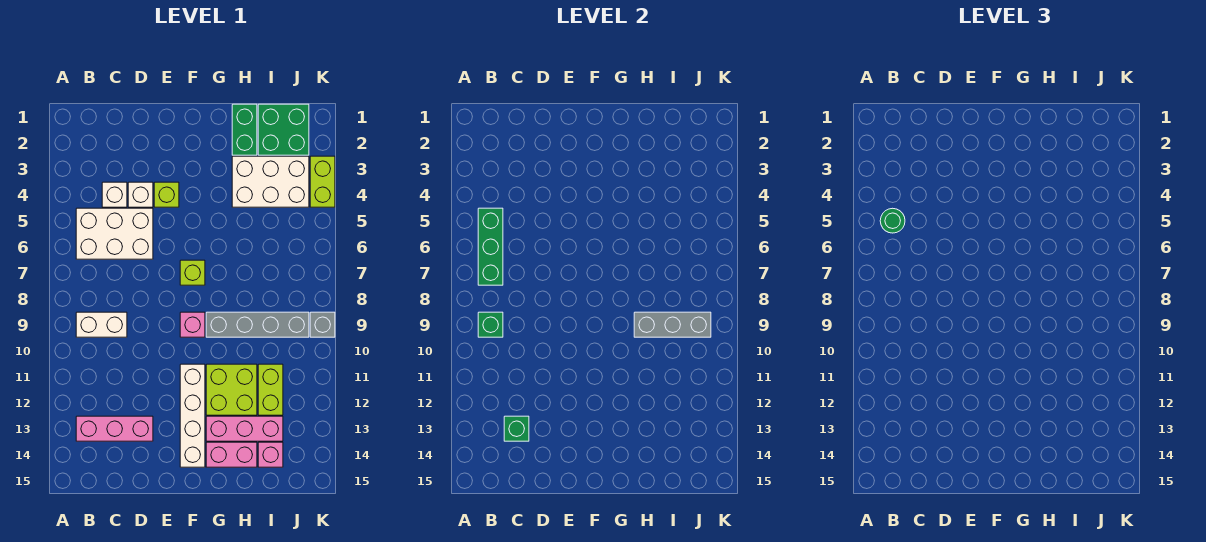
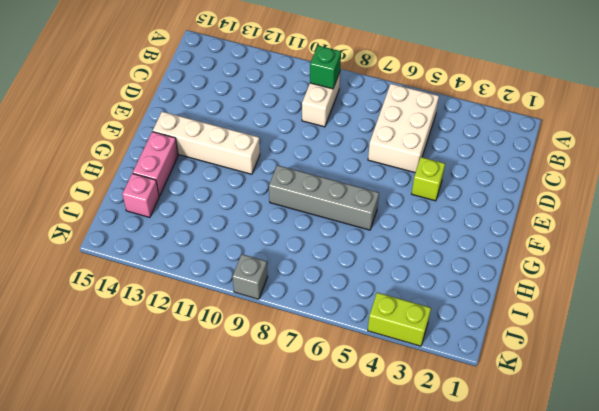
grey 1x4 brick [269,165,379,230] -> grey 1x4 brick turned to [206,312,309,337]
none -> pink 1x3 brick [76,416,153,441]
none -> white 1x1 brick [102,182,127,207]
none -> white 1x1 brick [128,182,153,207]

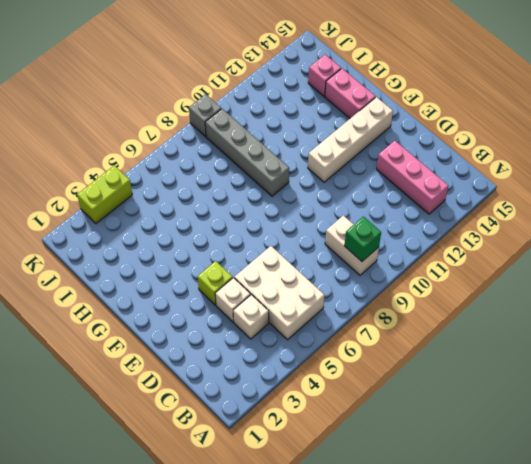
none -> lime 1x1 brick [180,260,205,285]
none -> pink 1x1 brick [180,312,205,337]
none -> lime 2x2 brick [206,364,257,415]

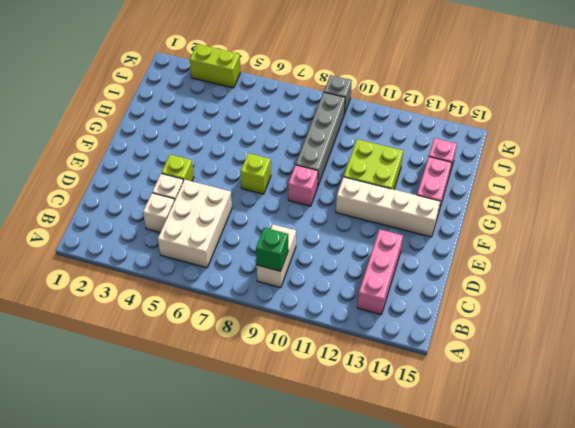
none -> pink 1x3 brick [206,416,283,441]
none -> green 1x2 brick [232,104,257,155]
none -> white 2x3 brick [232,156,309,207]

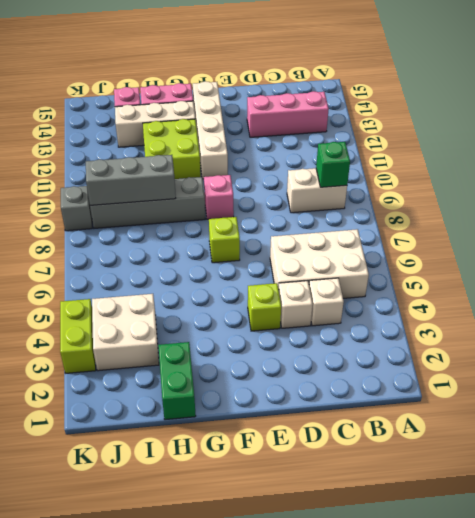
white 1x3 brick [115,101,195,147] -> pink 1x3 brick [206,416,283,441]
white 2x2 brick [92,294,159,371] -> white 2x3 brick [232,156,309,207]
none -> green 2x2 brick [258,104,309,155]
none -> lime 1x2 brick [258,364,283,415]
none -> green 1x3 brick [478,208,503,285]

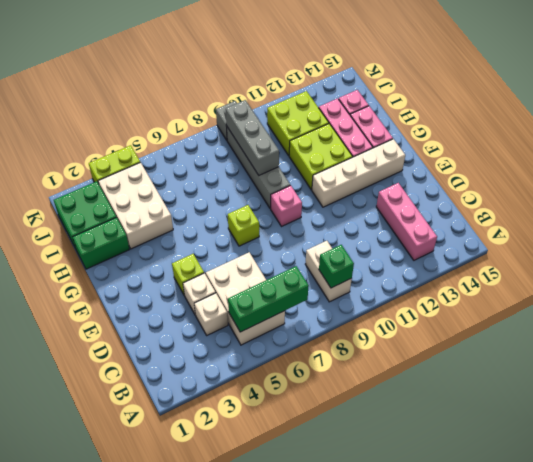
lime 2x2 brick [267,91,329,156] -> lime 1x2 brick [258,364,283,415]
none -> green 1x1 brick [504,416,529,441]
none -> green 1x1 round brick [880,208,905,233]

